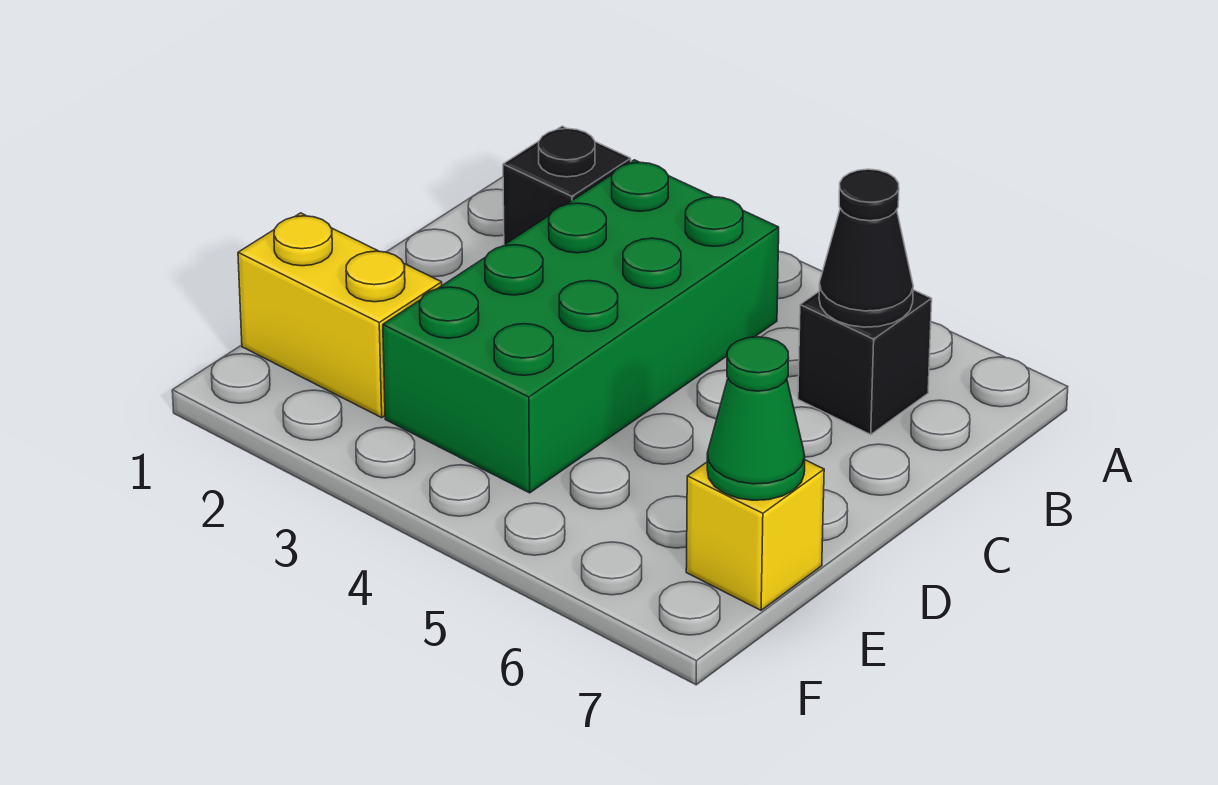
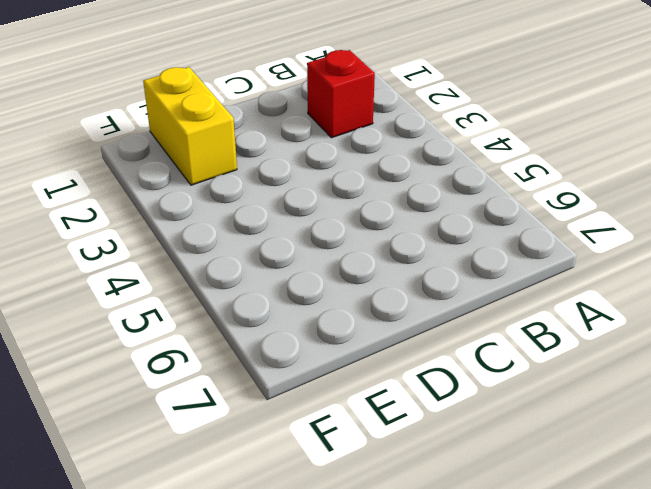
red 1x1 brick [307,50,375,138] -> black 1x1 brick [503,126,631,245]
none -> green 2x4 brick [383,160,779,493]
none -> black 1x1 brick [798,290,932,434]

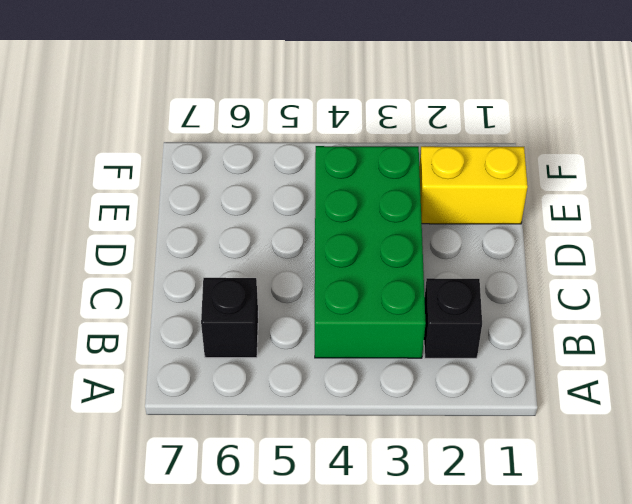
none -> yellow 1x1 brick [686,460,824,610]
none -> black 1x1 cone [819,169,913,327]

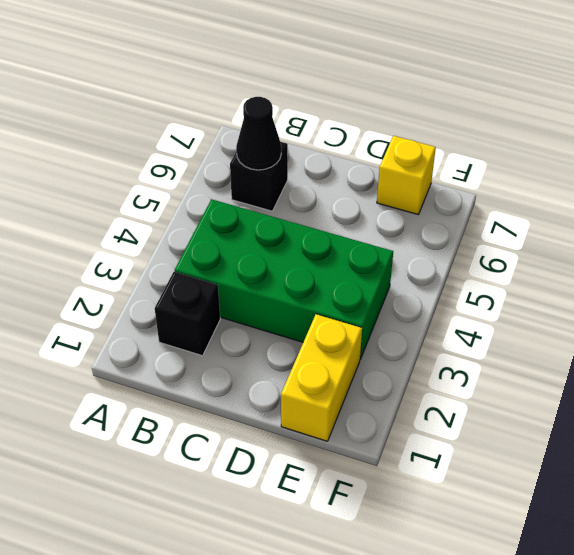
none -> green 1x1 cone [707,337,805,500]

